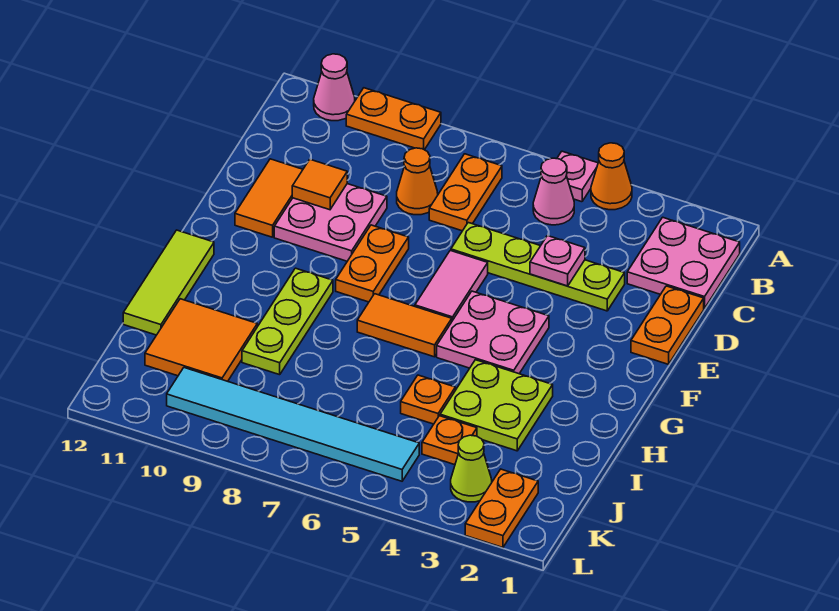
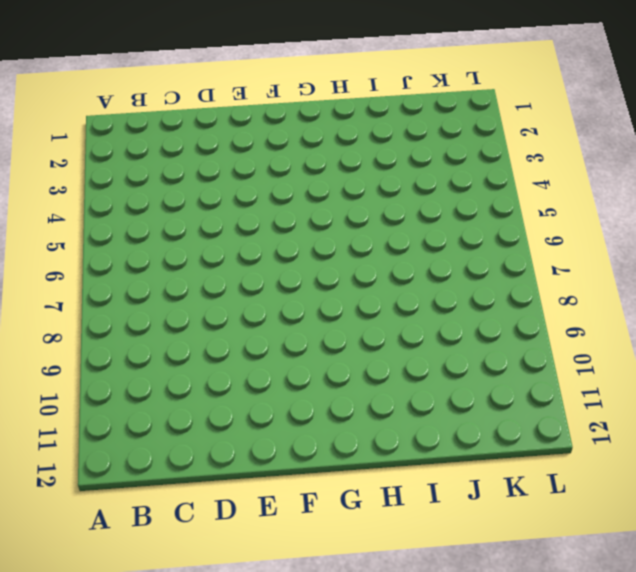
none -> orange 1x1 cone [591,143,632,210]
none -> pink 1x1 plate [557,151,598,202]
none -> orange 1x2 plate [346,88,441,150]

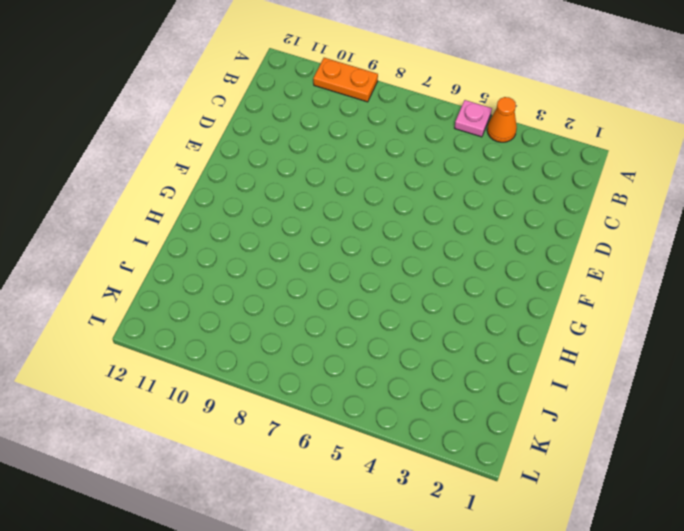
none -> pink 1x1 cone [314,54,355,121]
none -> pink 2x2 plate [627,217,740,308]
none -> pink 1x1 cone [533,158,574,225]

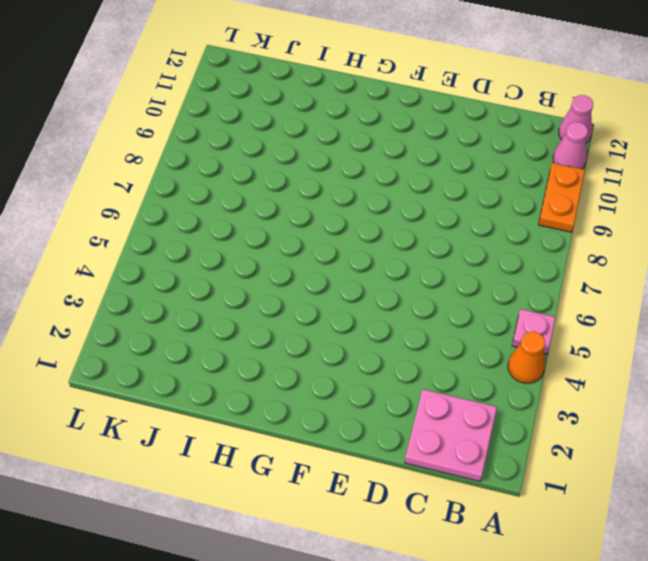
pink 1x1 cone [559,95,593,143] -> pink 1x1 cone moved to [533,158,574,225]
none -> orange 1x2 plate [429,154,502,231]
none -> orange 1x1 cone [397,148,438,215]
none -> orange 1x2 plate [631,286,704,364]

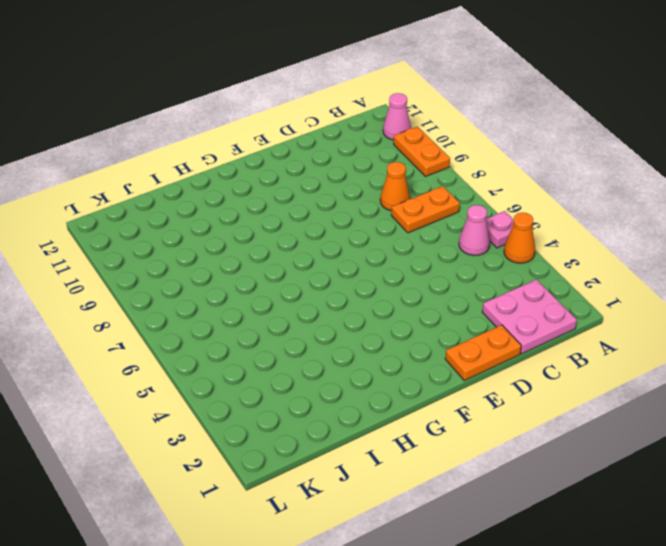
none -> lime 1x4 plate [451,223,625,311]
none -> pink 2x2 plate [274,184,387,261]
none -> orange 1x2 tile [235,159,303,237]

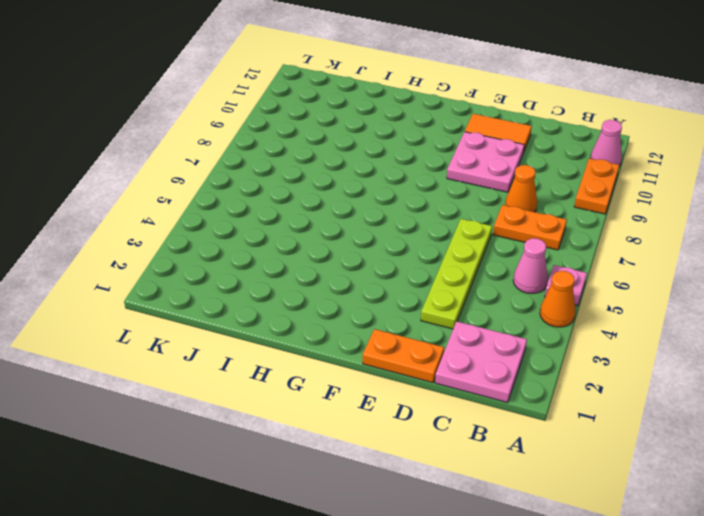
none -> pink 1x2 tile [415,250,488,321]
none -> orange 1x2 plate [336,225,409,302]
none -> pink 2x2 plate [437,291,549,374]

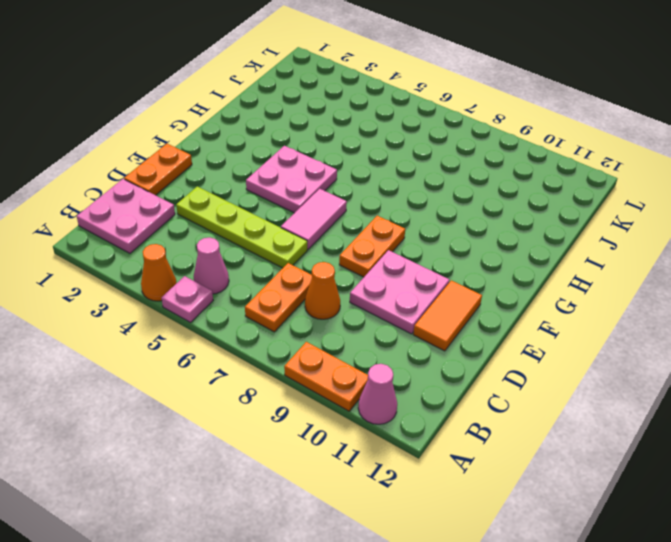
none -> orange 1x2 tile [357,294,452,357]
none -> lime 1x3 plate [242,268,333,375]
none -> lime 1x3 tile [123,230,214,335]

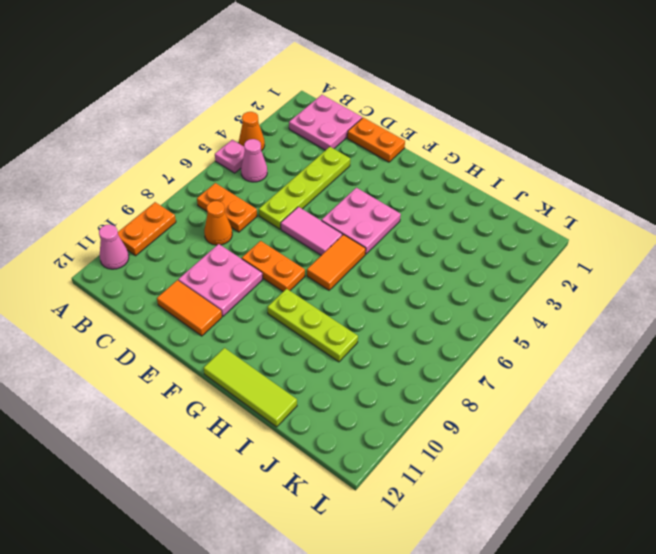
none -> lime 2x2 plate [440,360,553,451]
none -> orange 1x1 plate [401,375,455,424]
none -> orange 2x2 tile [145,299,257,381]

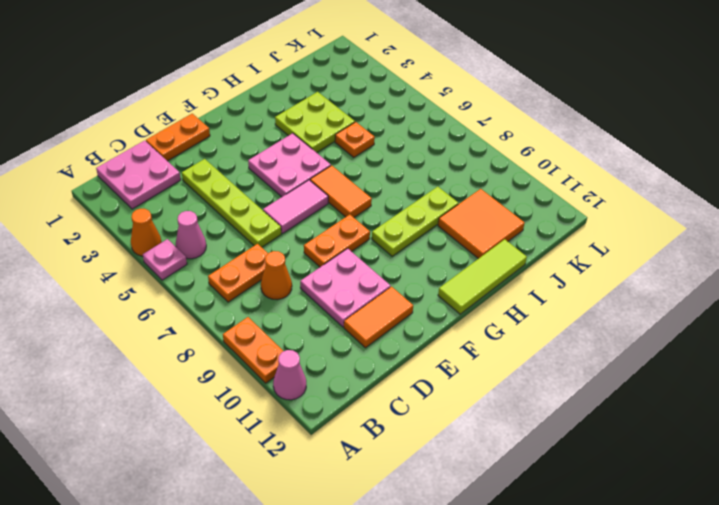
none -> orange 1x1 plate [422,416,477,465]
none -> orange 1x2 plate [465,469,538,548]
none -> lime 1x1 cone [451,435,492,502]

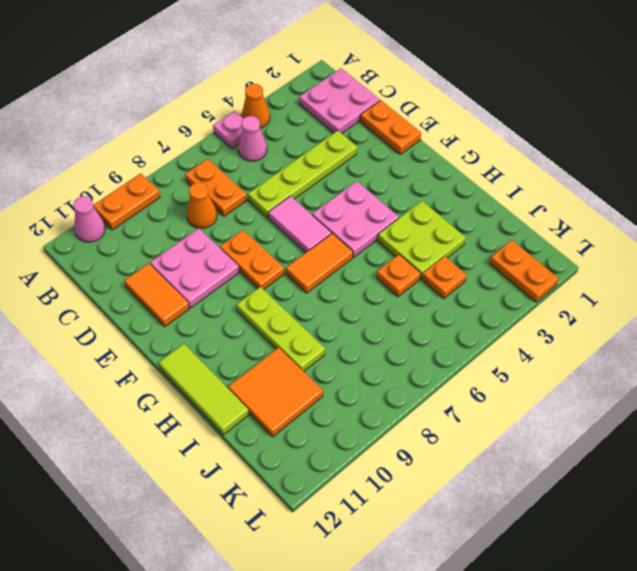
none -> lime 1x1 cone [451,435,492,502]
none -> cyan 1x6 tile [167,368,419,481]
none -> pink 1x1 plate [530,236,585,286]

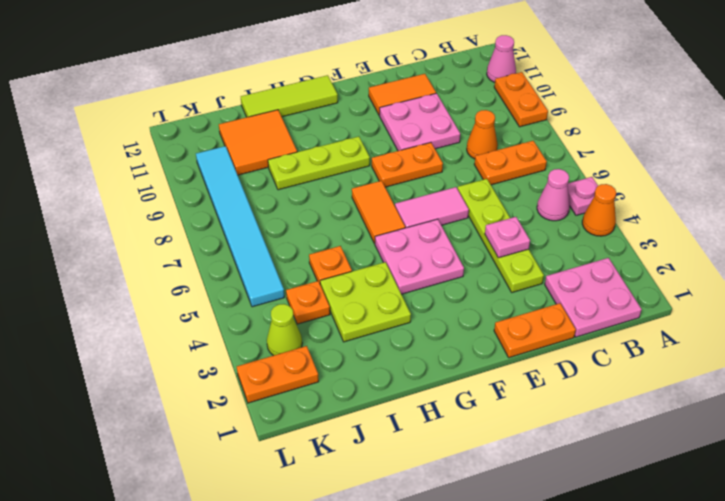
none -> orange 1x1 tile [292,159,347,210]

